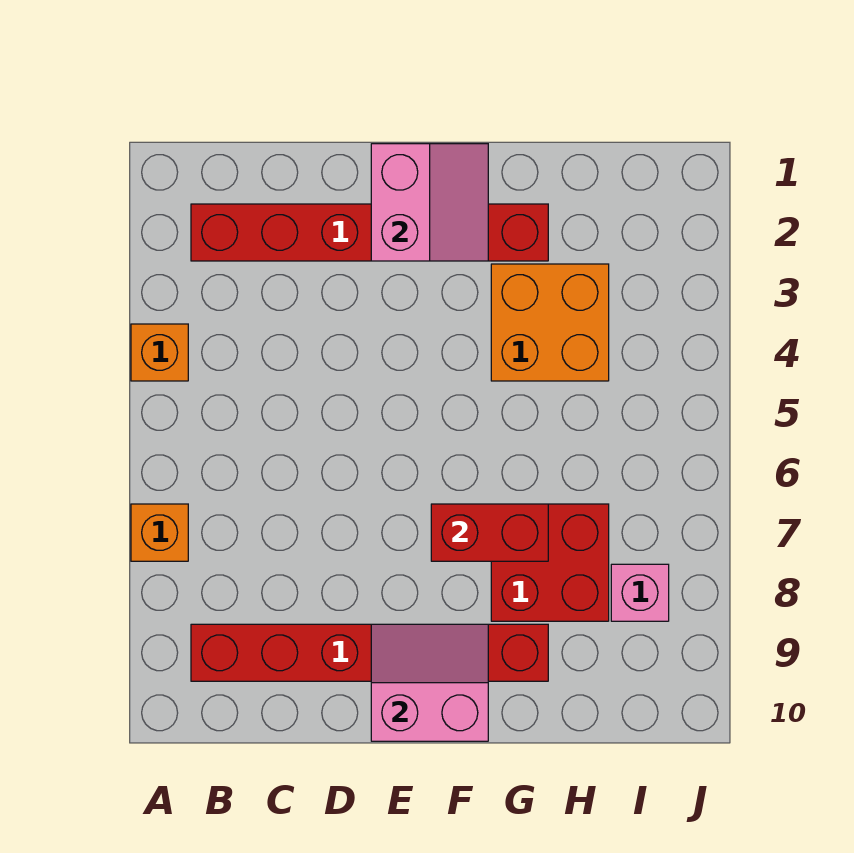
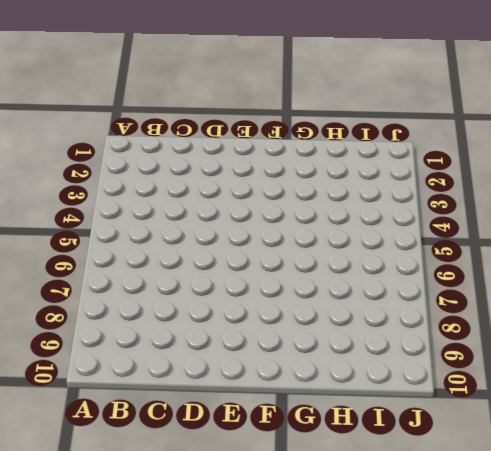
none -> orange 1x1 brick [131,324,188,381]
none -> orange 1x1 brick [131,504,188,561]

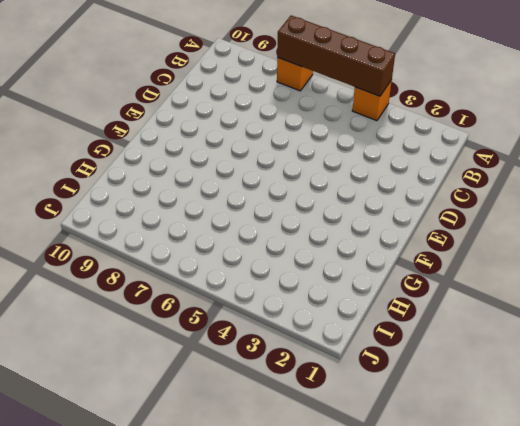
brown 1x4 brick [277,15,395,96] -> none
none -> red 1x6 brick [191,204,548,261]
none -> red 1x6 brick [191,624,548,681]

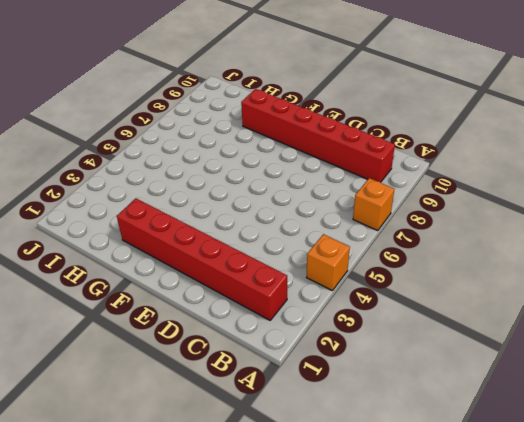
none -> orange 2x2 brick [491,264,609,381]
none -> red 2x2 brick [491,504,609,621]

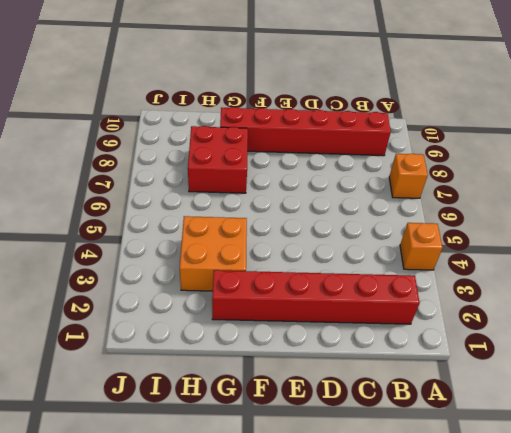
none -> pink 1x1 brick [611,564,669,621]
none -> pink 2x2 slope [371,144,488,261]

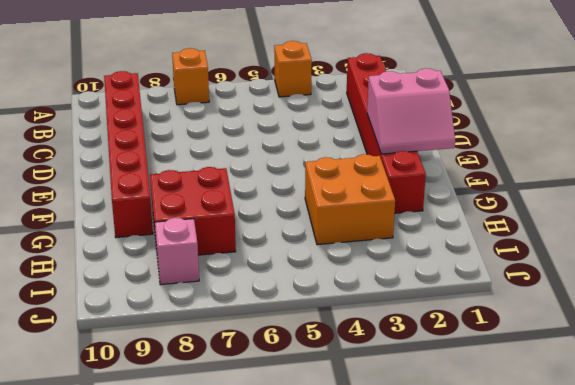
none -> pink 2x2 slope [371,624,488,741]
none -> red 1x2 brick [431,504,548,561]

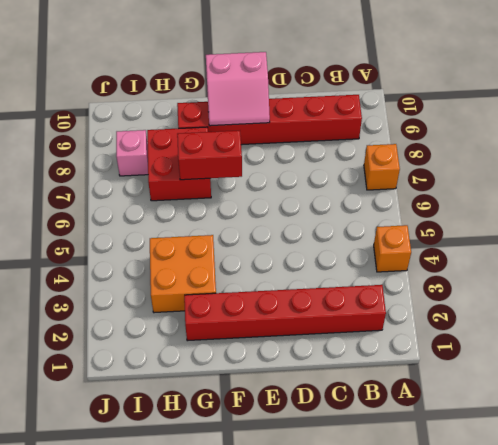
none -> pink 2x2 slope [371,144,488,261]

